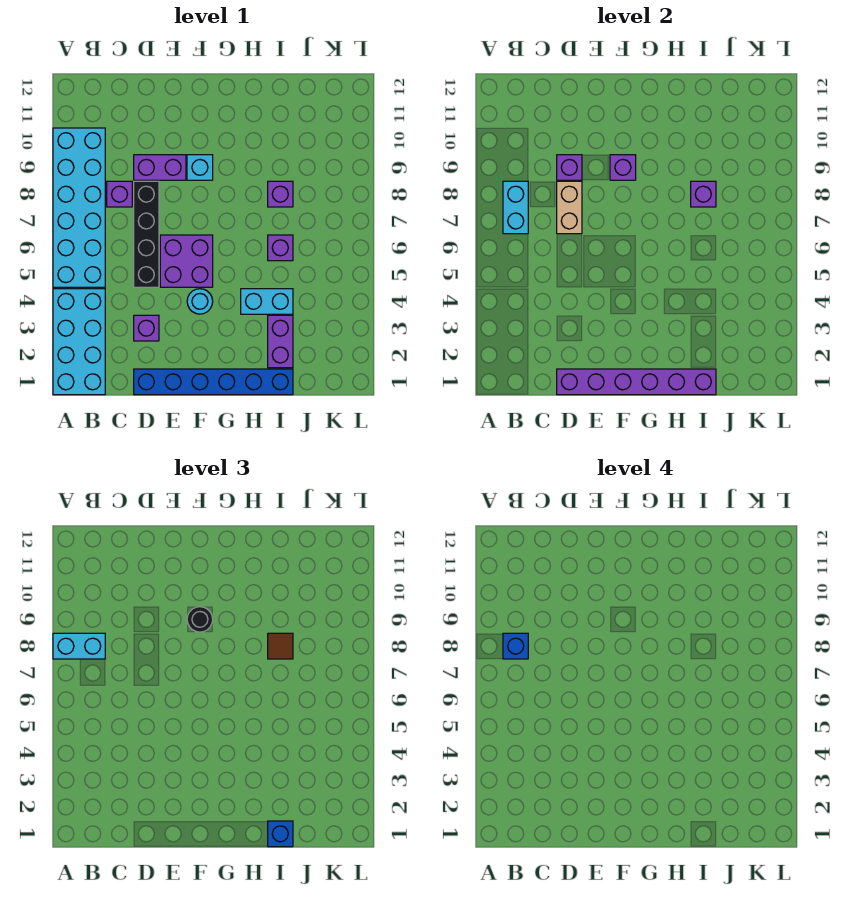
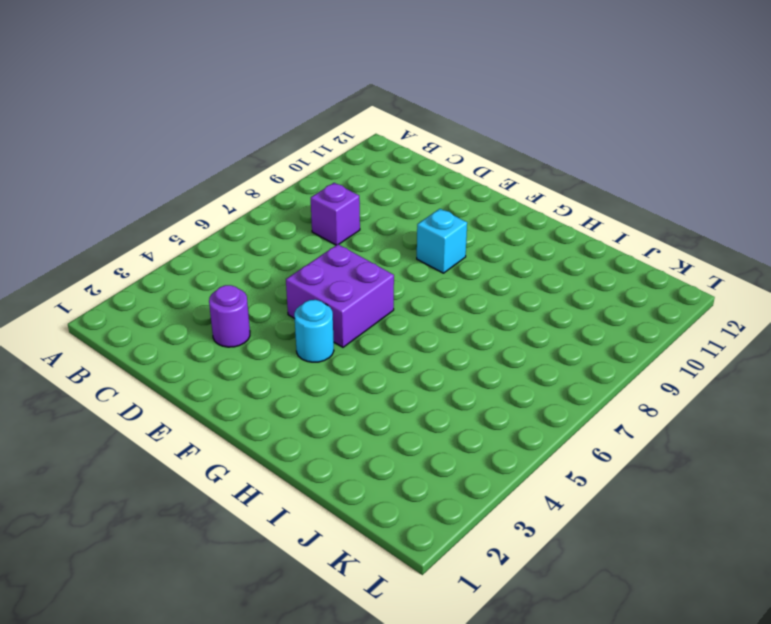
purple 1x1 round brick [209,285,250,347] -> purple 1x1 brick [134,315,159,341]
none -> cyan 2x4 brick [53,289,105,395]
none -> cyan 2x6 brick [53,128,105,287]
none -> blue 1x6 brick [134,369,293,395]

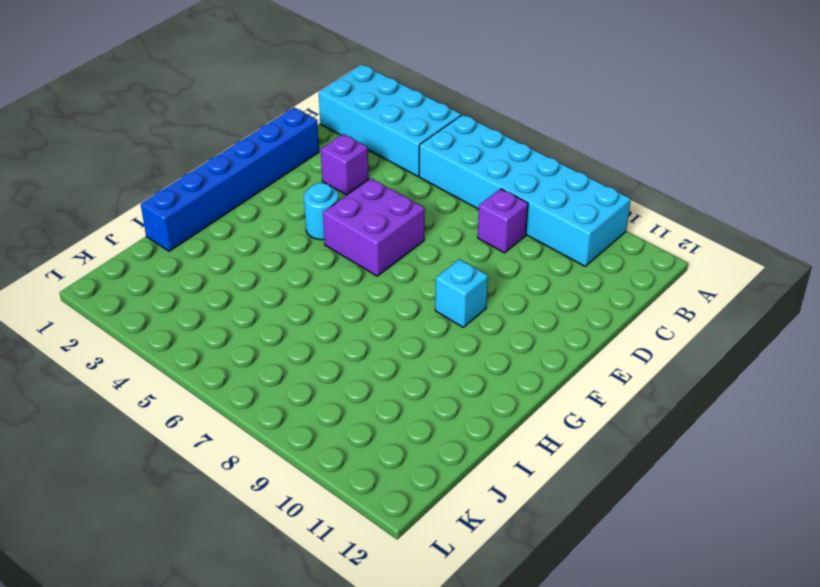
none -> black 1x4 brick [134,181,159,287]
none -> purple 1x2 brick [134,155,186,180]
none -> cyan 1x2 brick [241,289,293,314]

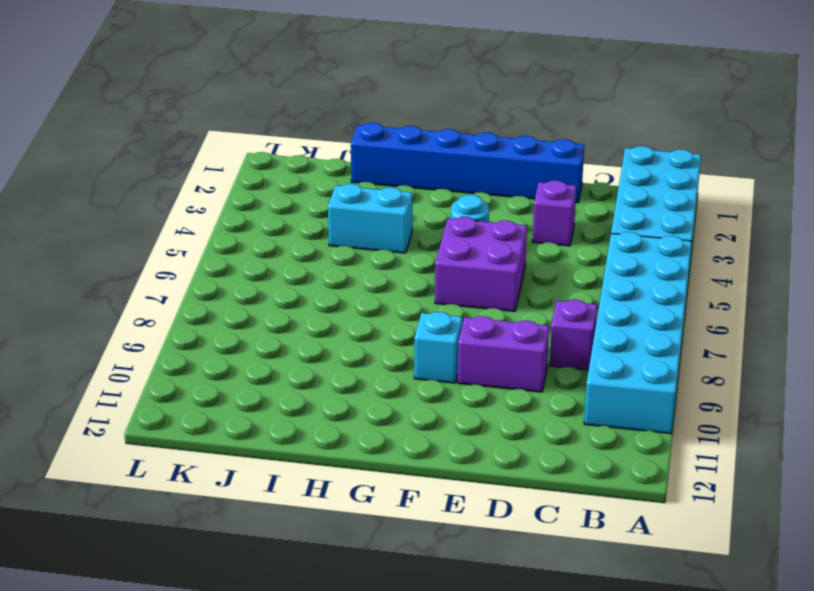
none -> black 1x4 brick [134,181,159,287]
none -> purple 1x2 brick [268,315,293,368]
none -> purple 1x1 brick [268,235,293,261]

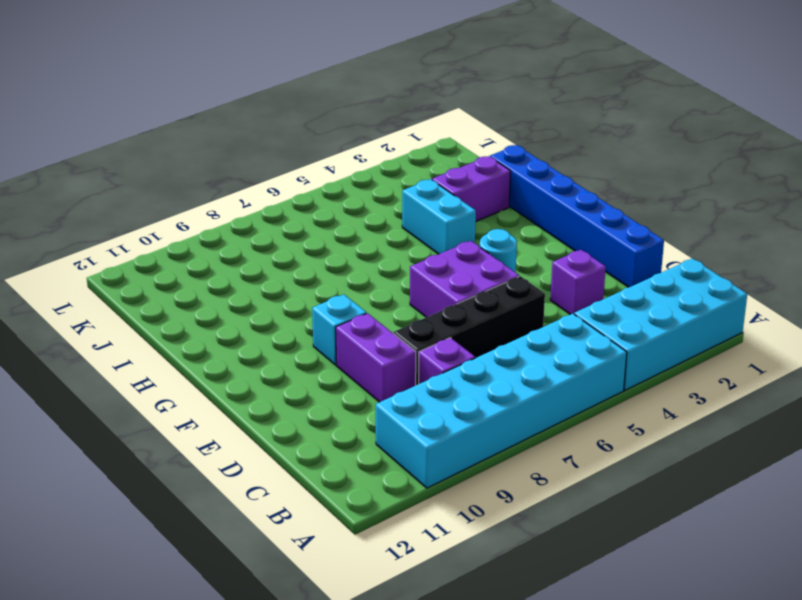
none -> purple 1x1 brick [268,235,293,261]
none -> purple 1x1 brick [268,181,293,207]
none -> cyan 1x2 brick [503,181,528,234]

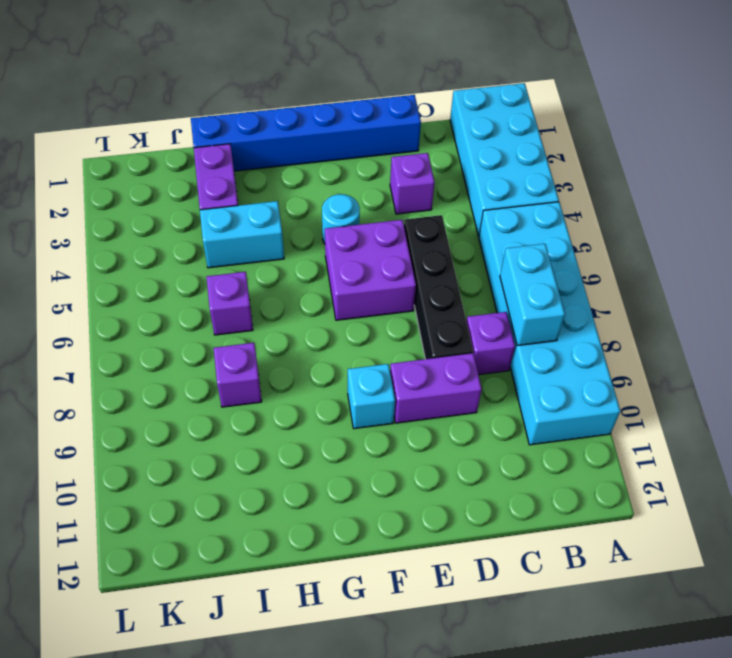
none -> purple 1x6 brick [557,369,716,395]
none -> tan 1x2 brick [557,181,582,234]
none -> purple 1x1 brick [557,155,582,180]

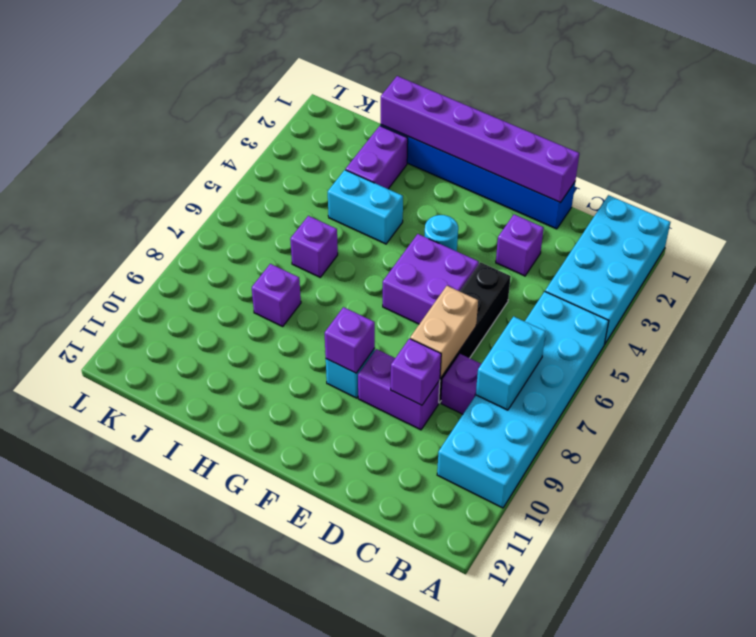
none -> purple 1x1 brick [691,181,716,207]
none -> cyan 1x2 brick [53,633,105,659]
none -> black 1x1 round brick [187,607,213,632]

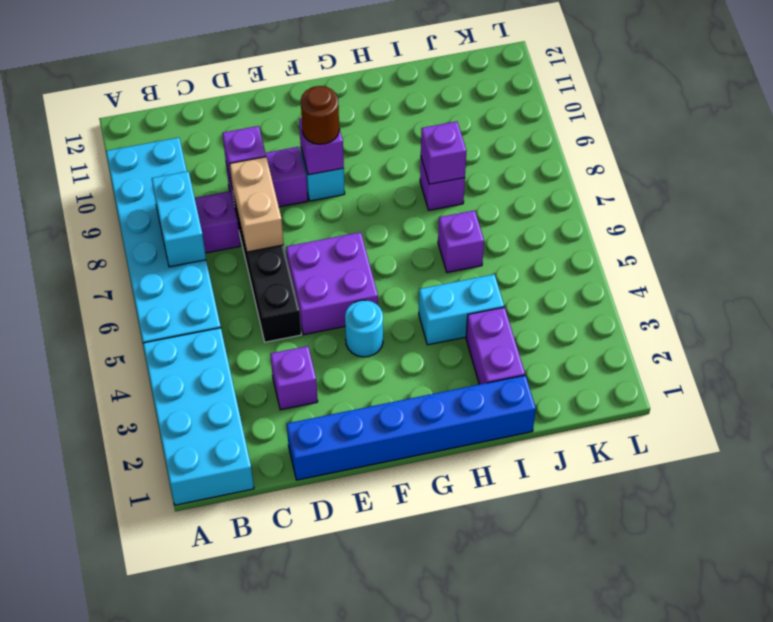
brown 1x1 round brick [301,86,339,144] -> black 1x1 round brick [187,607,213,632]
none -> purple 1x6 brick [557,369,716,395]
none -> cyan 1x2 brick [53,633,105,659]
none -> blue 1x1 brick [268,821,293,847]

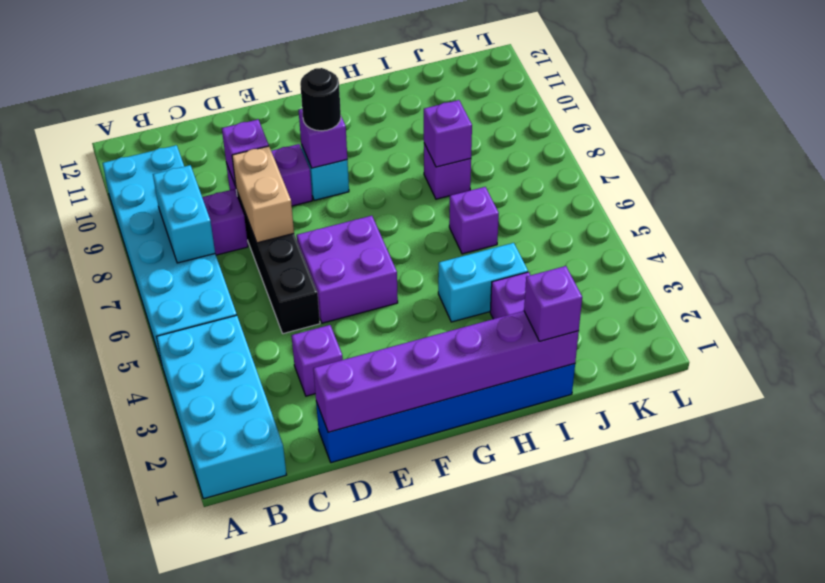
purple 1x1 brick [524,266,582,341] -> blue 1x1 brick [268,821,293,847]
none -> cyan 1x1 round brick [187,289,213,314]
none -> cyan 1x2 brick [53,633,105,659]
none -> brown 1x1 tile [268,633,293,659]

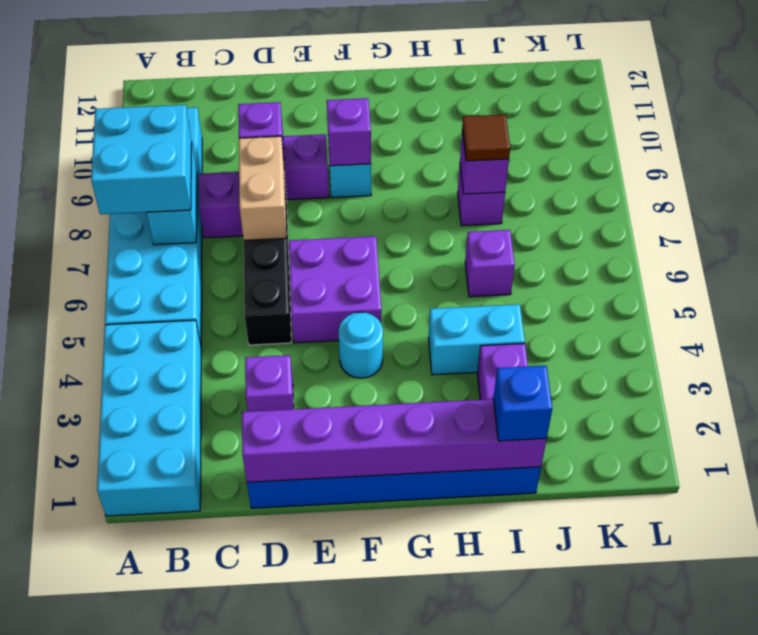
cyan 2x2 brick [91,105,192,214] -> cyan 1x2 brick [53,633,105,659]
none -> black 1x1 round brick [187,607,213,632]
none -> blue 1x1 brick [503,633,528,659]

